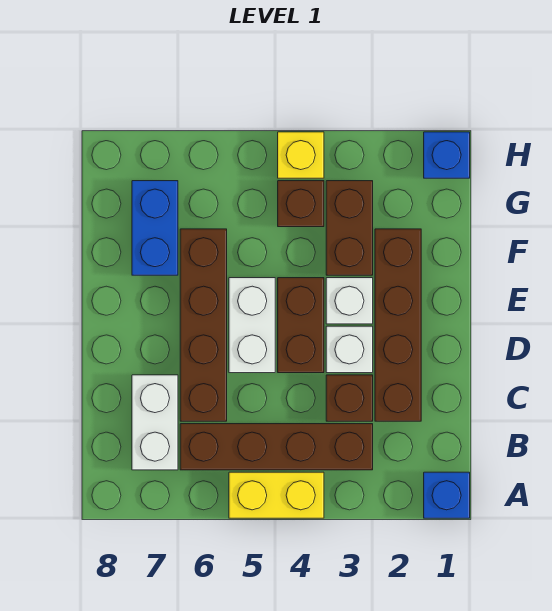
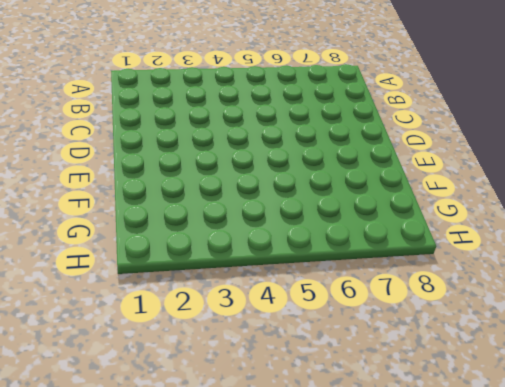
none -> blue 1x1 brick [424,472,470,518]
none -> yellow 1x2 brick [229,472,324,518]
none -> brown 1x4 brick [180,424,373,470]

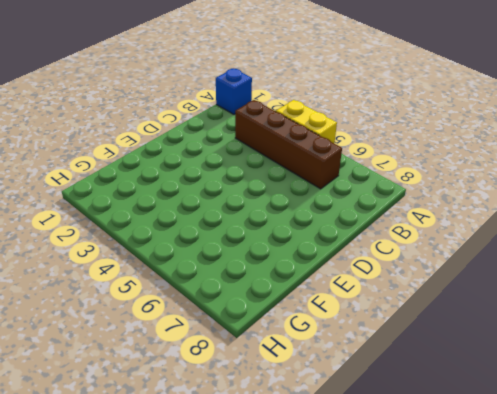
none -> white 1x2 brick [132,375,178,470]
none -> brown 1x4 brick [375,229,421,421]
none -> brown 1x1 brick [326,375,373,421]

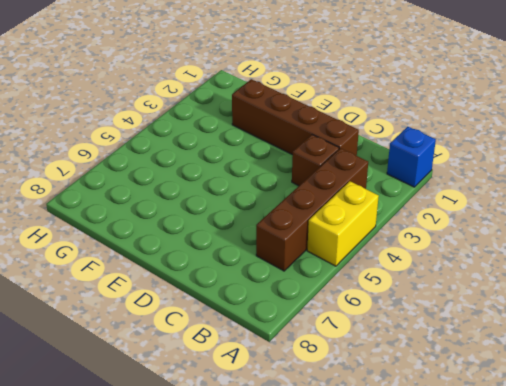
none -> white 1x2 brick [132,375,178,470]
none -> brown 1x4 brick [180,229,227,421]
none -> white 1x1 brick [326,326,373,373]

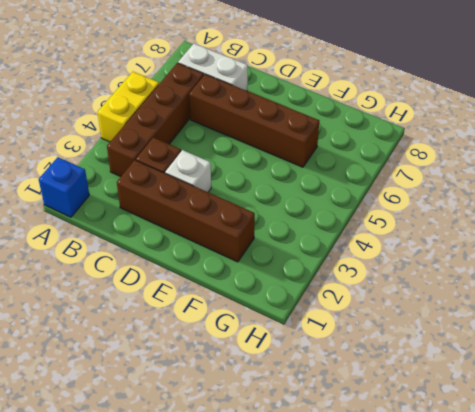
none -> brown 1x2 brick [278,278,324,373]
none -> white 1x2 brick [229,278,275,373]
none -> white 1x1 brick [326,278,373,324]

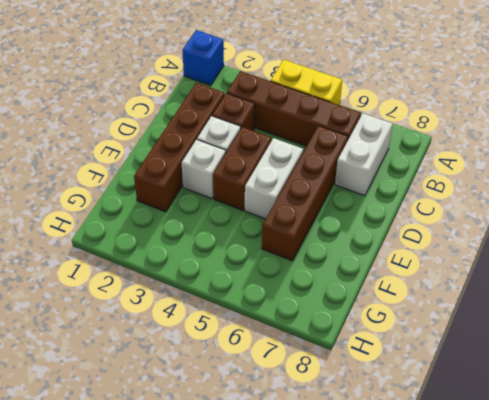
none -> brown 1x2 brick [326,181,373,275]
none -> blue 1x2 brick [132,181,178,275]
none -> brown 1x1 brick [278,181,324,227]

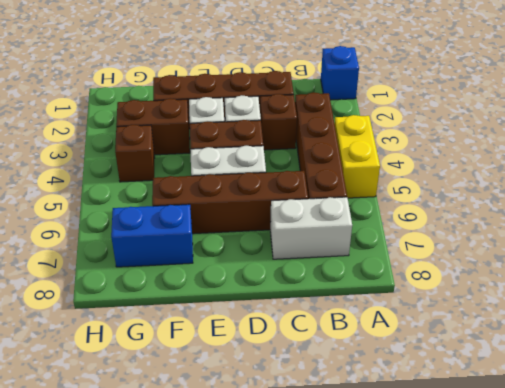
none -> blue 1x1 brick [424,132,470,178]
none -> yellow 1x1 brick [278,132,324,178]

